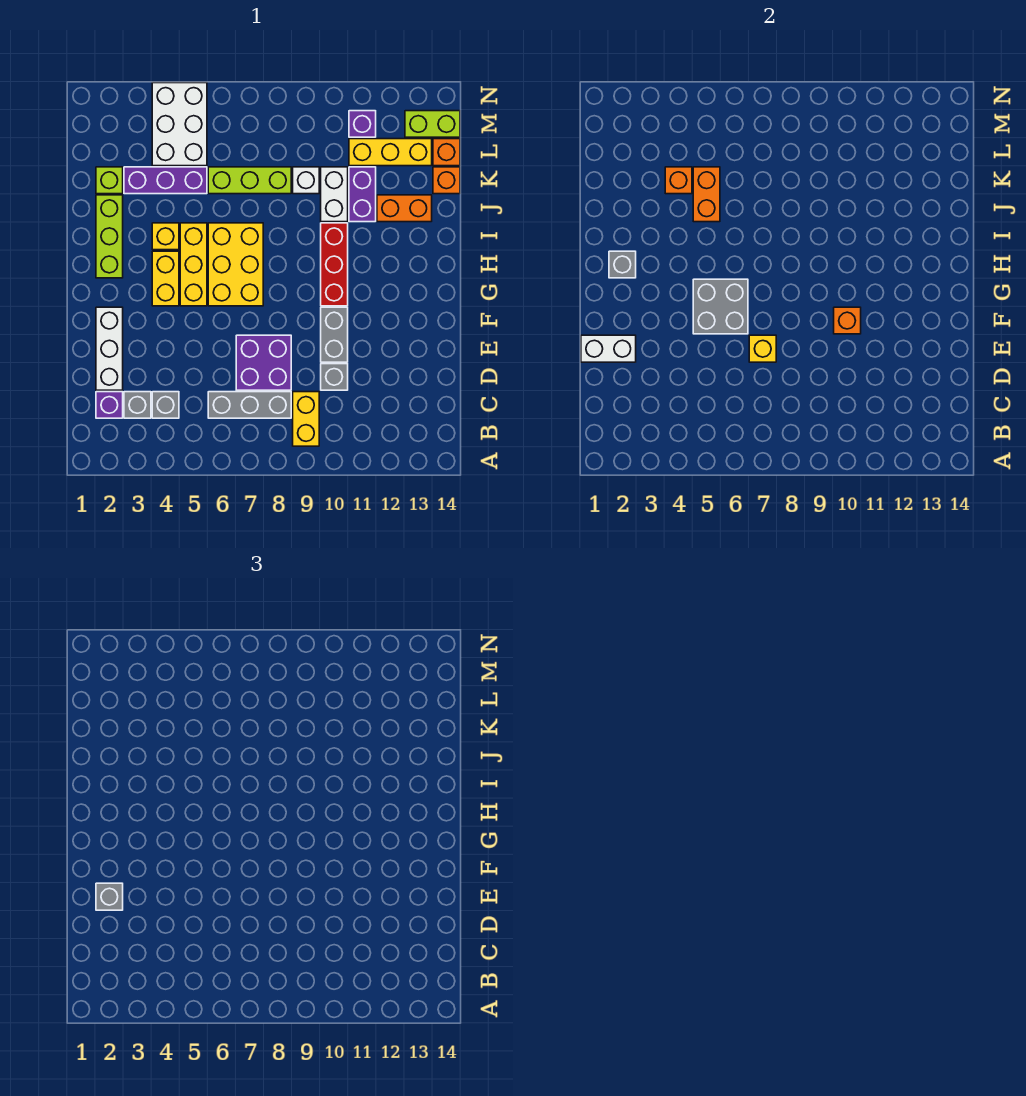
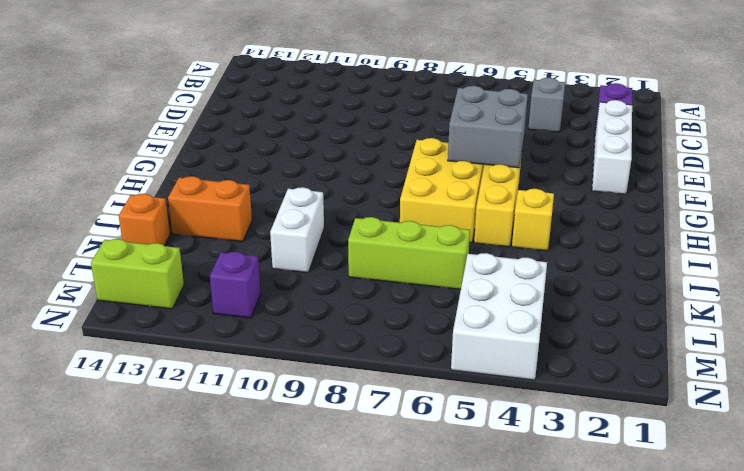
none -> yellow 1x2 brick [293,392,319,446]
none -> grey 1x1 brick [124,392,151,418]
none -> grey 1x3 brick [208,392,291,418]
none -> purple 2x2 brick [236,335,291,390]

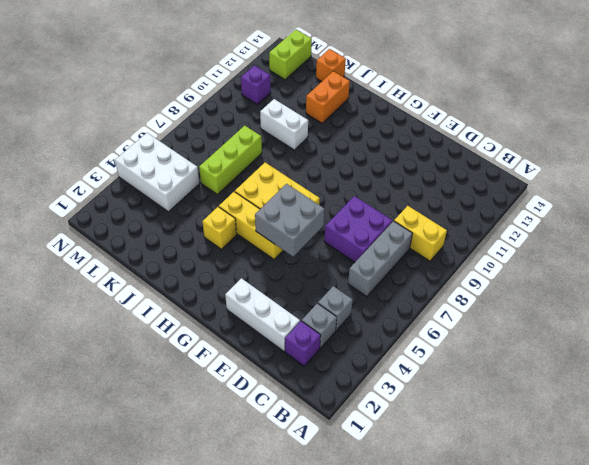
none -> grey 1x1 brick [321,364,348,390]
none -> grey 1x2 brick [321,307,348,362]
none -> yellow 1x2 brick [152,251,179,306]
none -> red 1x3 brick [321,223,348,306]

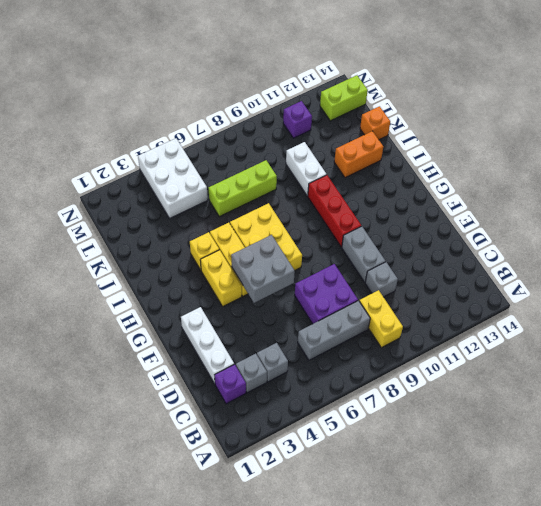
none -> lime 1x3 brick [96,195,123,278]
none -> purple 1x2 brick [349,167,376,222]
none -> lime 1x1 brick [96,167,123,194]
none -> purple 1x3 brick [124,167,207,194]

